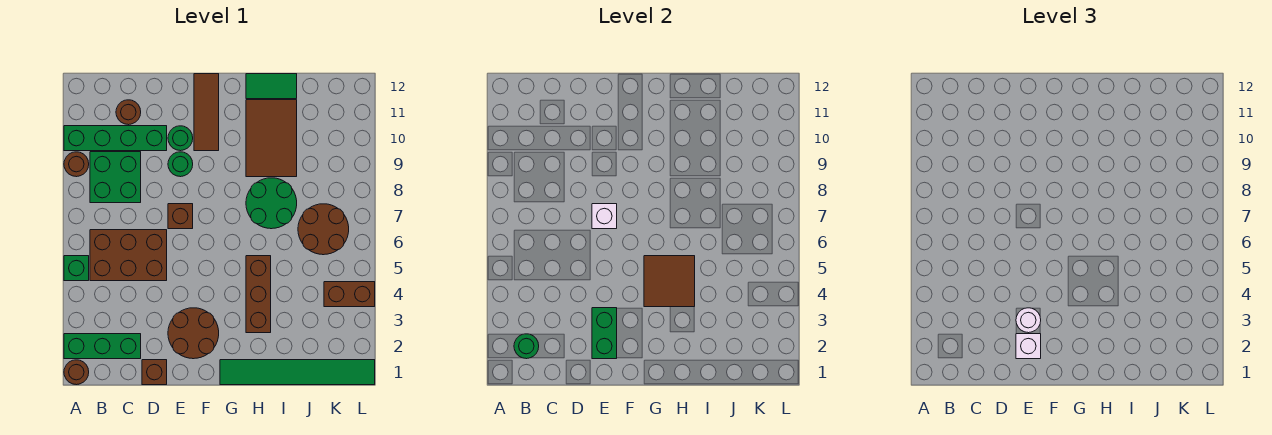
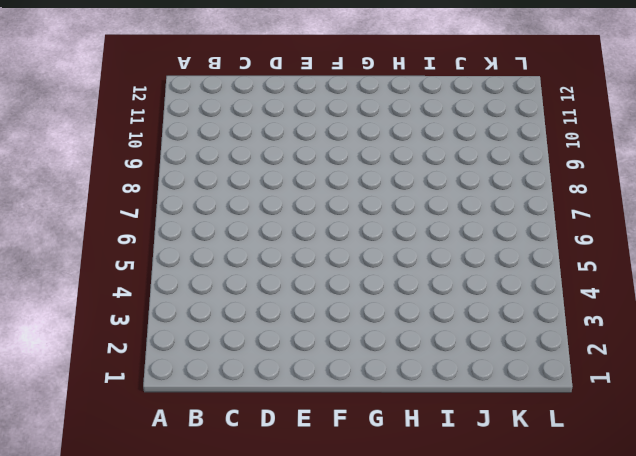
none -> brown 1x1 round brick [64,360,89,385]
none -> green 1x3 brick [64,334,141,359]
none -> green 1x1 brick [64,256,89,281]

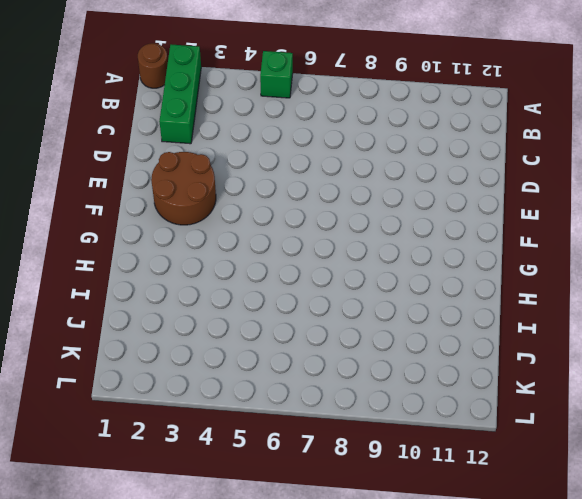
none -> brown 1x1 round brick [64,152,89,177]
none -> green 1x4 brick [64,126,167,151]
none -> brown 2x3 brick [90,230,167,281]

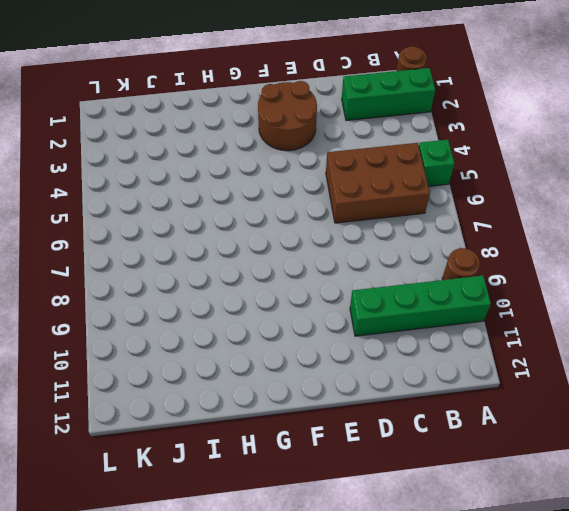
none -> green 2x2 brick [90,152,141,203]
none -> brown 1x1 round brick [116,100,141,125]
none -> brown 1x1 brick [142,360,167,385]

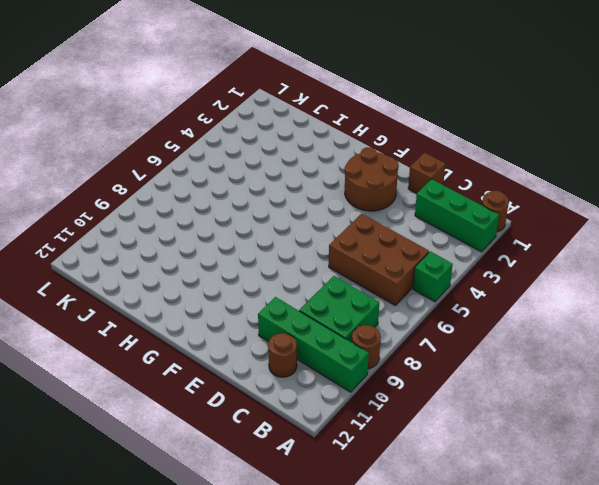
none -> brown 1x1 brick [168,204,193,229]
none -> green 1x1 round brick [168,152,193,177]
none -> green 1x1 round brick [168,126,193,151]

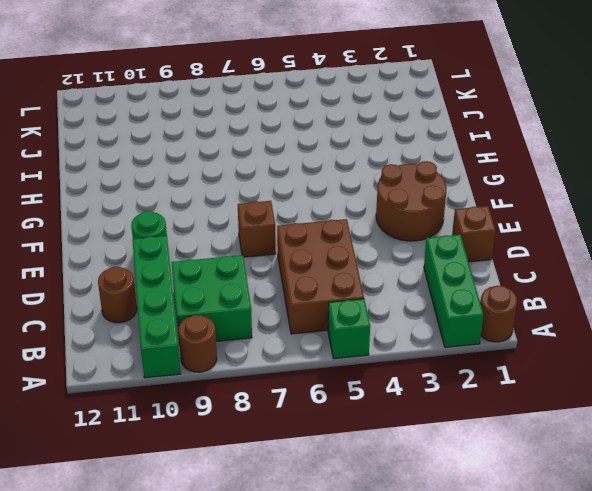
none -> green 1x1 round brick [168,152,193,177]
none -> brown 1x3 tile [194,74,219,151]
none -> green 1x6 tile [220,360,375,385]

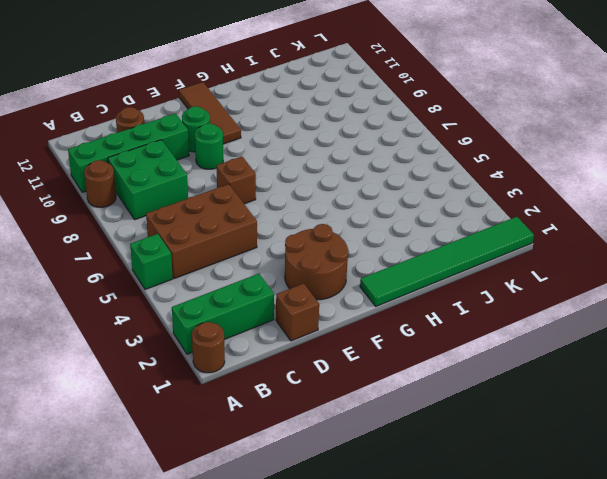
none -> brown 1x3 brick [246,256,271,333]
none -> green 2x2 round brick [246,178,297,229]
none -> brown 2x3 tile [246,100,297,177]

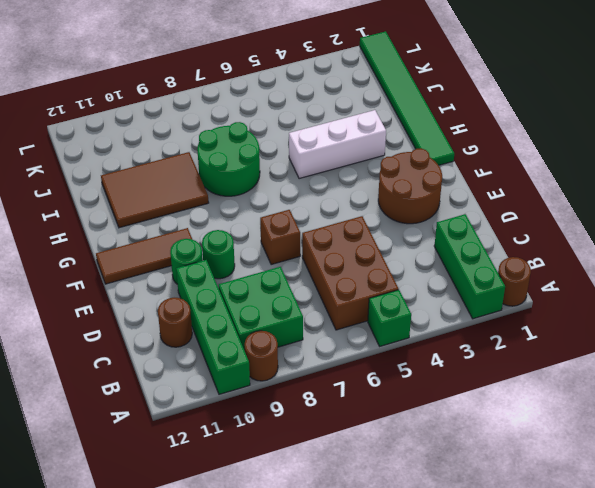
white 1x3 brick [289,110,386,179] -> brown 1x3 brick [246,256,271,333]
none -> brown 1x1 brick [142,360,167,385]
none -> green 1x2 tile [246,74,297,99]
none -> brown 2x2 round brick [298,204,349,255]

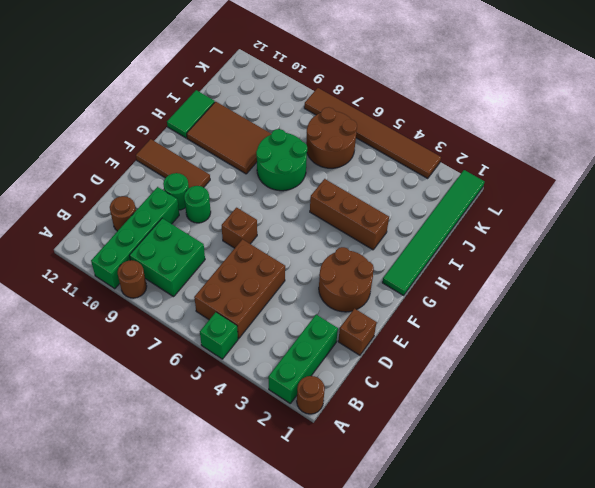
brown 1x6 tile [304,88,441,178] -> brown 1x2 brick [324,282,375,307]
none -> green 1x1 round brick [514,334,539,359]
none -> green 1x2 brick [592,308,617,359]
none -> white 1x1 brick [592,204,617,229]

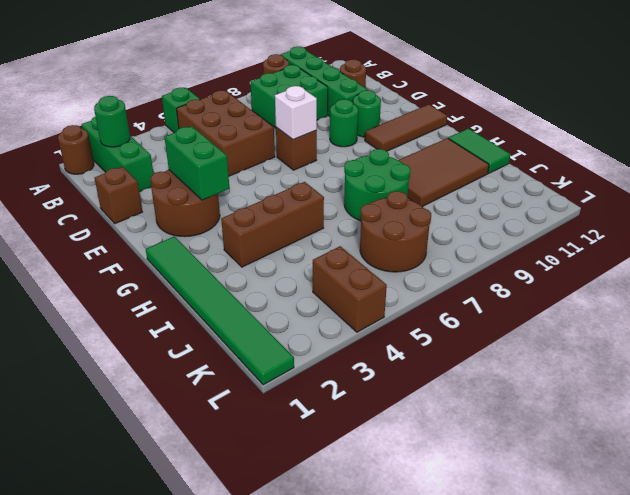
green 1x2 brick [164,126,229,200] -> green 1x2 brick turned to [592,308,617,359]
none -> brown 2x2 tile [644,256,695,307]
none -> white 1x1 brick [1016,334,1041,359]
none -> white 1x1 round brick [1016,308,1041,333]

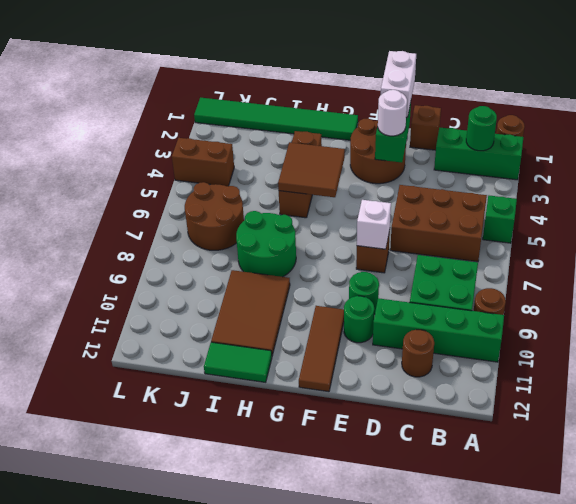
white 1x2 brick [381,51,416,117] -> white 1x1 brick [1016,334,1041,359]

